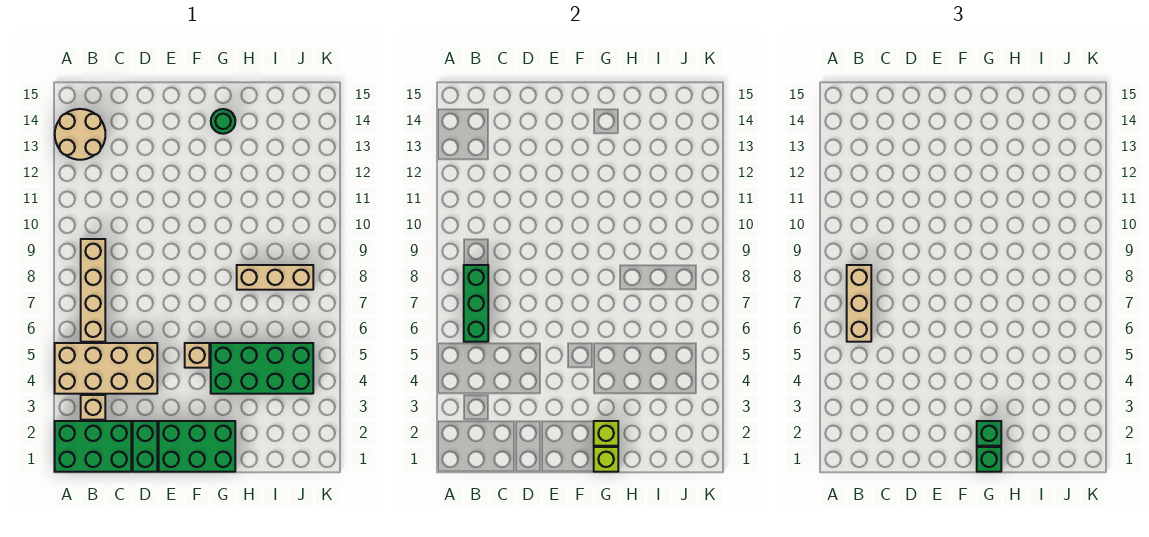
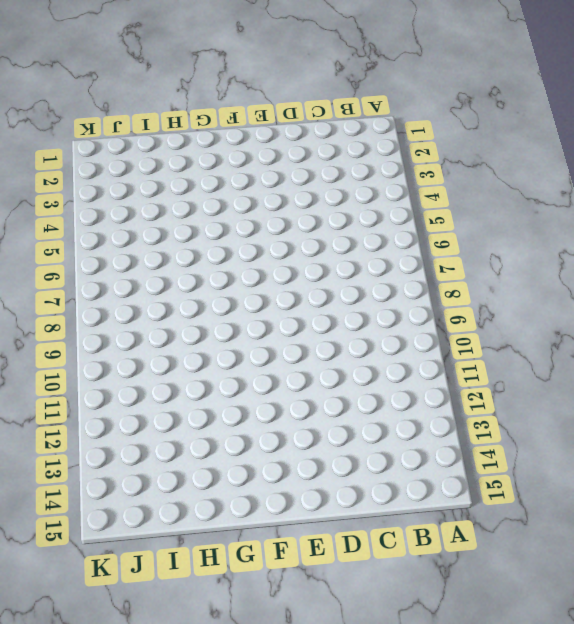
none -> green 2x3 brick [55,421,131,472]
none -> tan 2x4 brick [55,343,157,394]
none -> tan 2x2 round brick [55,109,105,160]

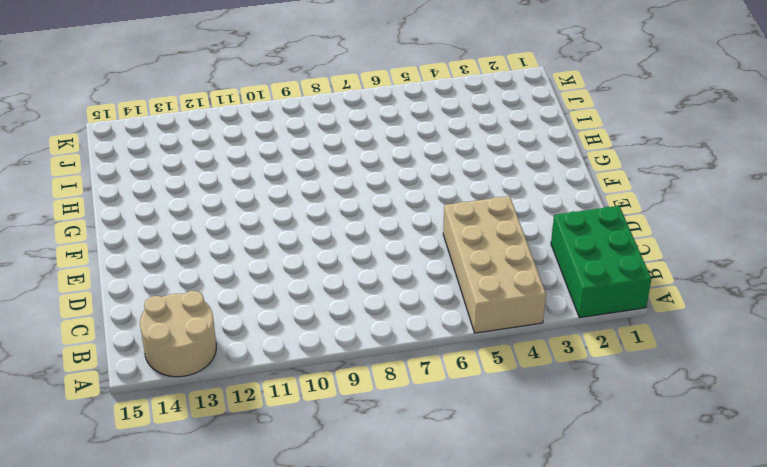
none -> tan 1x1 brick [81,395,105,420]
none -> tan 1x4 brick [81,239,105,342]
none -> green 1x2 brick [133,421,157,472]

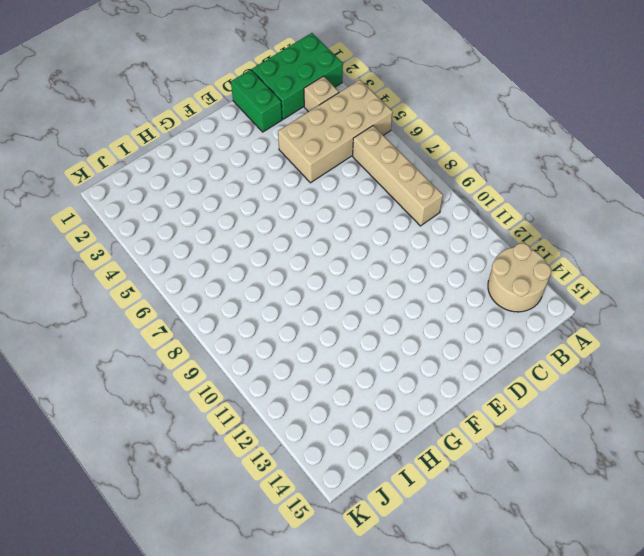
none -> green 2x3 brick [159,421,235,472]
none -> tan 1x1 brick [185,343,209,368]
none -> green 2x4 brick [211,343,313,394]

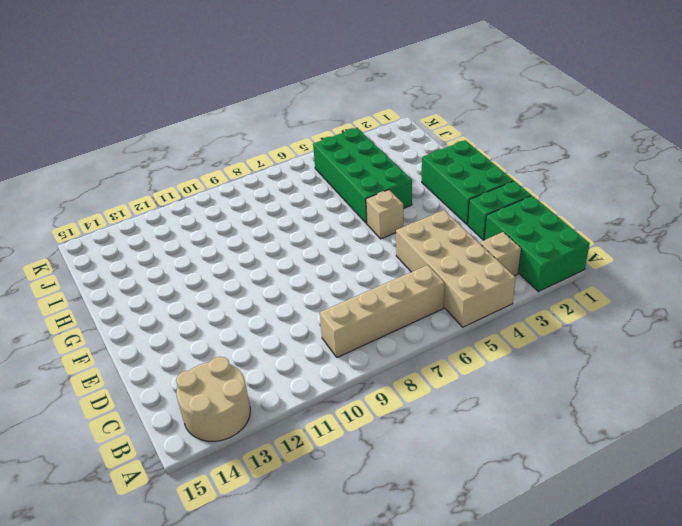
none -> green 1x1 round brick [211,109,235,134]
none -> tan 1x3 brick [237,265,313,290]
none -> green 1x3 brick [464,265,488,342]

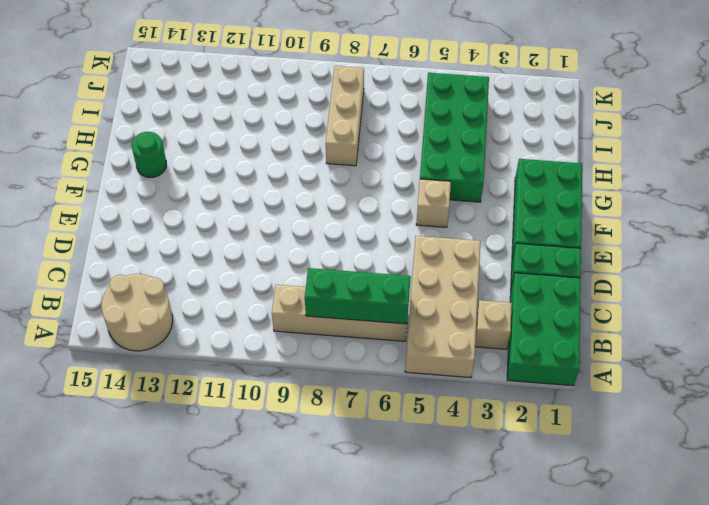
none -> lime 1x1 brick [594,447,618,472]
none -> lime 1x1 brick [594,421,618,446]
none -> tan 1x3 brick [847,265,871,342]

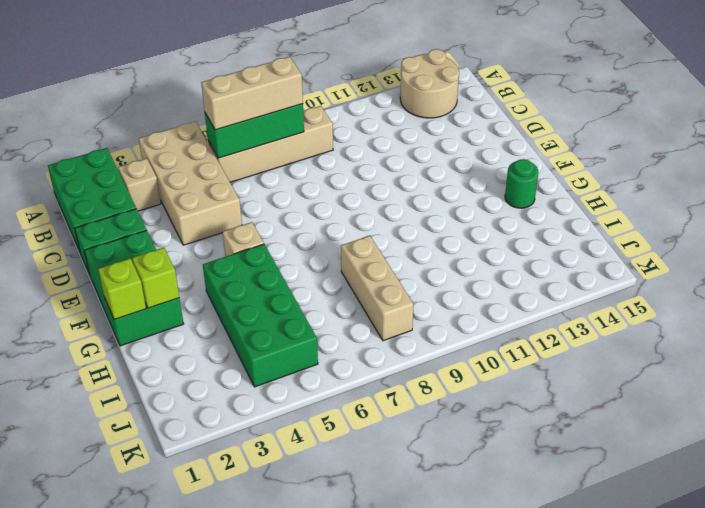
none -> green 1x1 brick [977,447,1001,472]
none -> green 1x1 brick [977,421,1001,446]

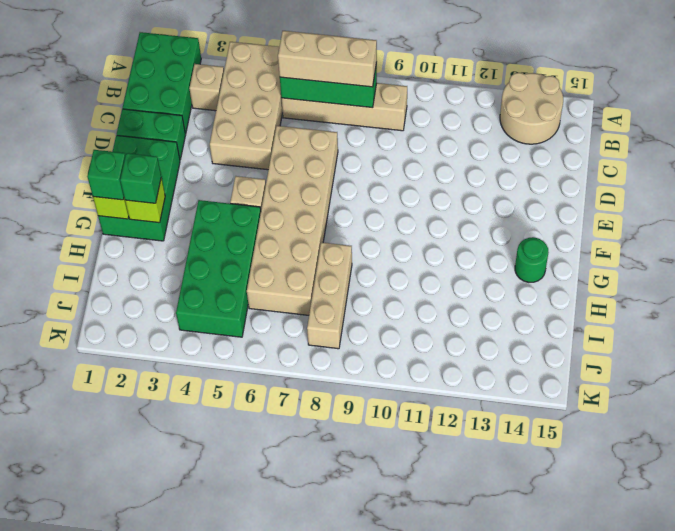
tan 2x6 brick [247,126,338,315] -> none

